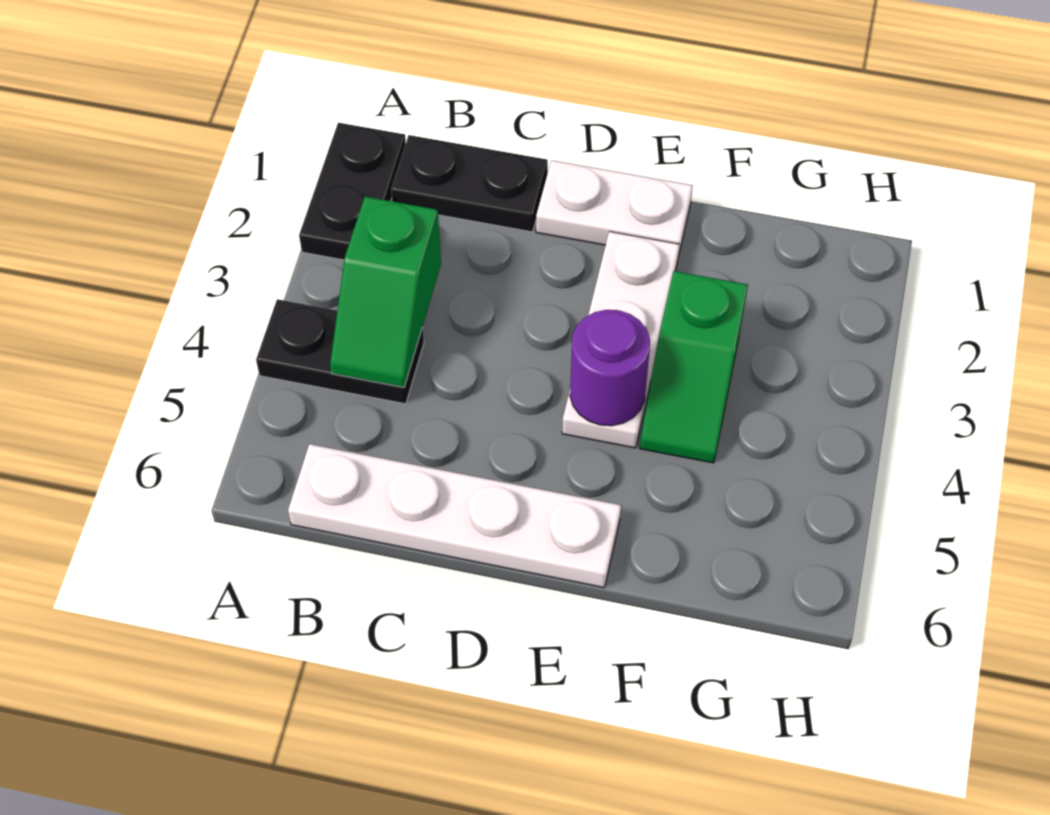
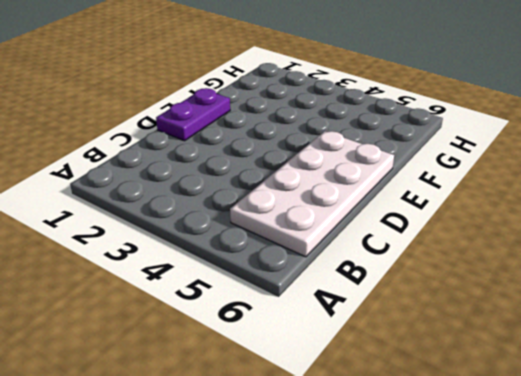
white 2x4 plate [230,131,394,257] -> white 1x4 plate [288,444,621,588]
purple 1x2 plate [156,88,230,141] -> white 1x2 plate [536,160,693,257]
none -> black 1x2 plate [299,123,406,260]
none -> black 1x2 plate [256,299,424,404]

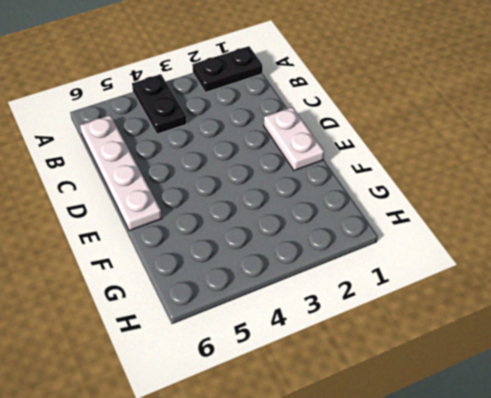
none -> black 1x2 plate [391,135,548,232]
none -> white 1x3 plate [562,232,679,448]

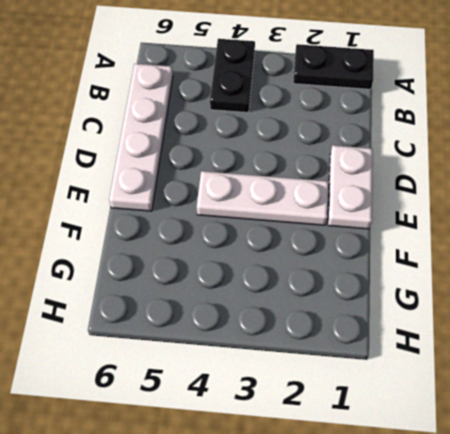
none -> black 1x2 plate [391,135,548,232]
none -> green 1x2 slope [640,271,748,463]

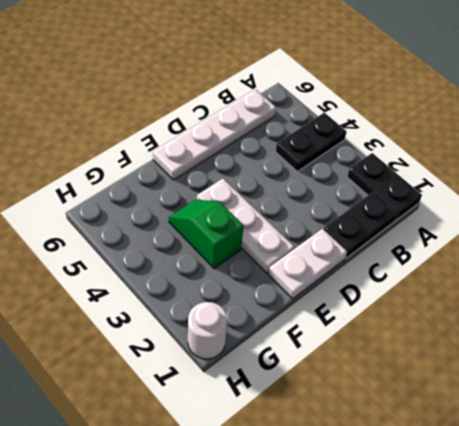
white 1x1 round brick [188,302,228,359] -> none
none -> green 1x2 slope [330,197,441,387]
none -> purple 1x1 round brick [570,310,650,426]

